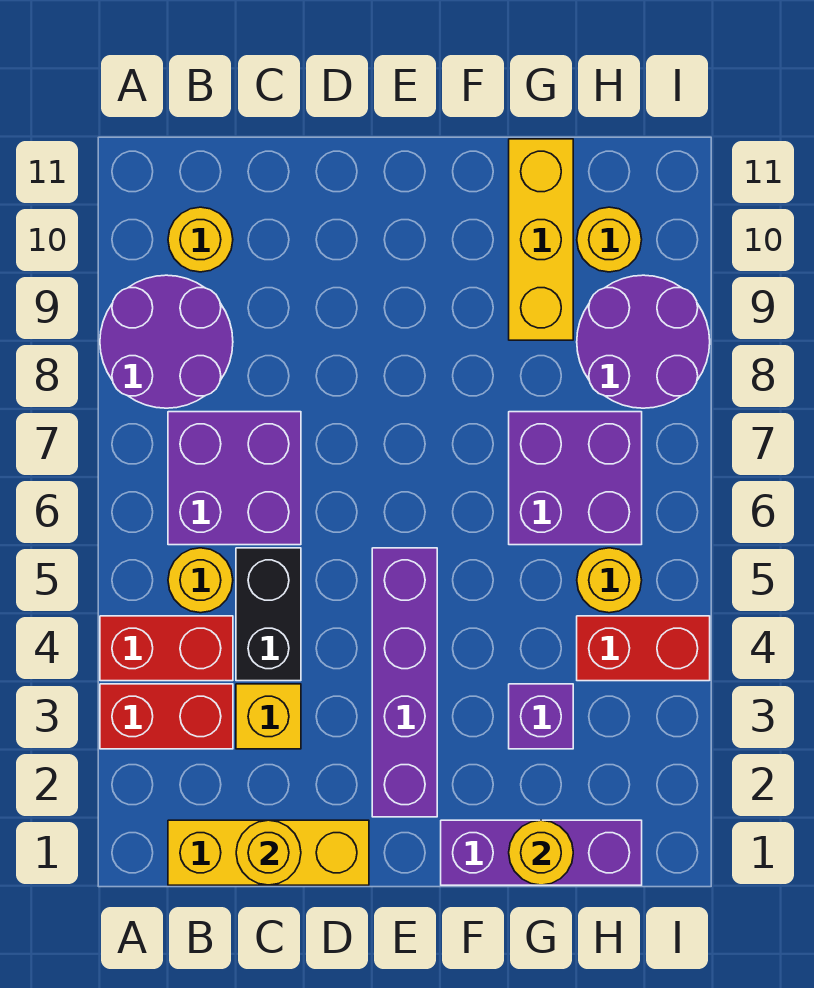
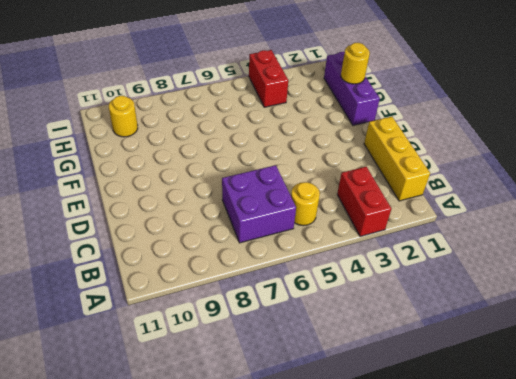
none -> red 1x2 brick [100,616,233,681]
none -> purple 2x2 round brick [100,275,233,408]
none -> yellow 1x1 round brick [168,207,233,272]

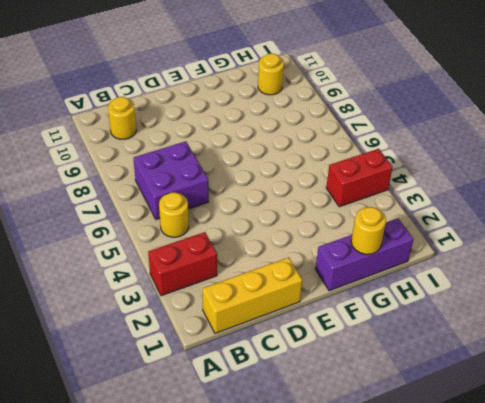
none -> red 1x2 brick [100,616,233,681]
none -> purple 2x2 round brick [100,275,233,408]
none -> yellow 1x1 brick [236,684,301,749]

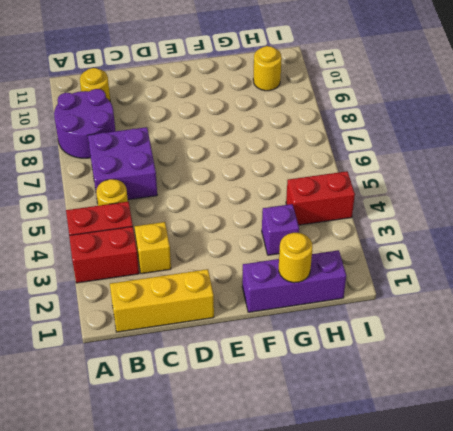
none -> black 1x2 brick [236,548,301,681]
none -> purple 1x4 brick [372,548,437,817]
none -> purple 2x2 brick [509,412,642,545]

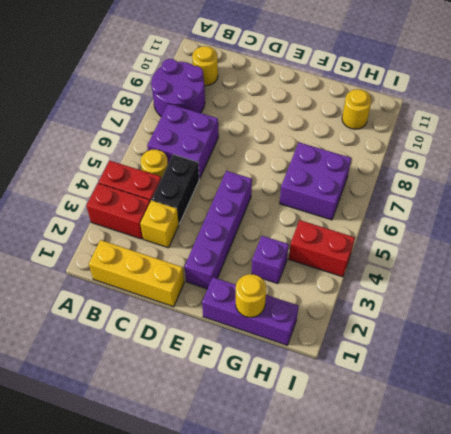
none -> yellow 1x3 brick [509,139,573,340]
none -> yellow 1x1 round brick [577,548,642,613]
none -> purple 2x2 round brick [577,275,710,408]

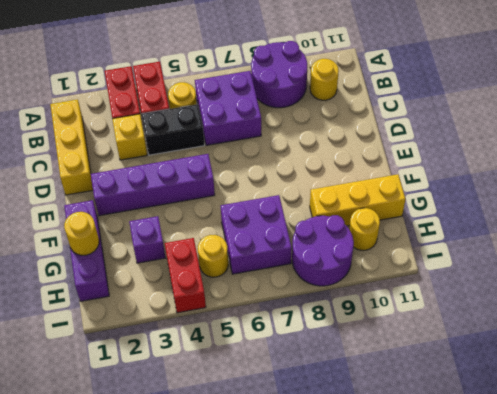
none -> yellow 1x1 round brick [236,820,301,885]

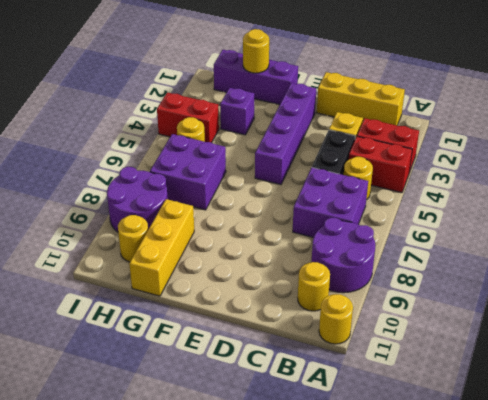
yellow 1x1 round brick [319,294,353,344] -> yellow 1x1 round brick moved to [236,820,301,885]

